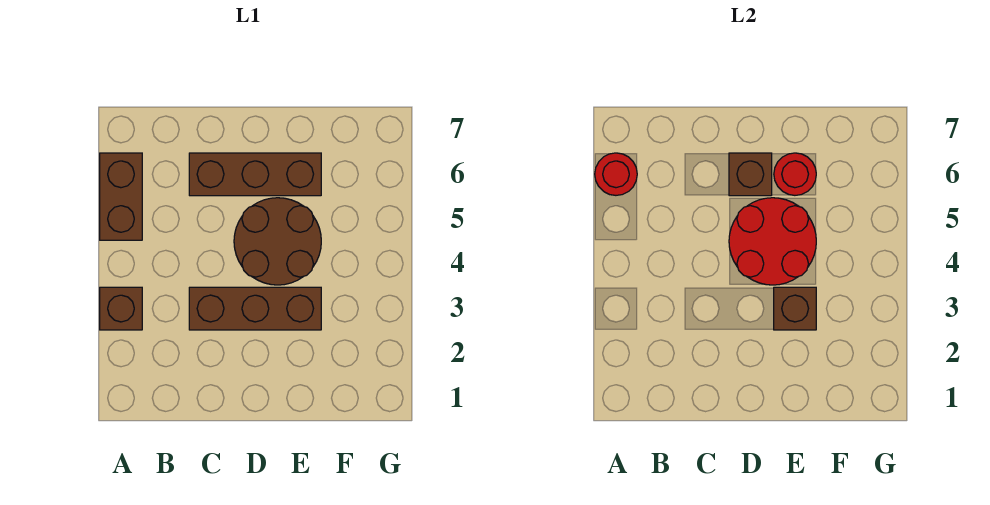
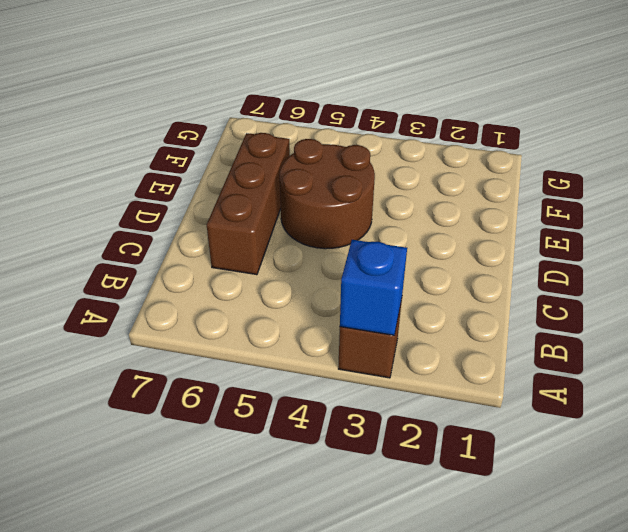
blue 1x1 brick [340,240,407,335] -> none
none -> brown 1x2 brick [100,153,142,240]
none -> brown 1x3 brick [189,287,321,330]

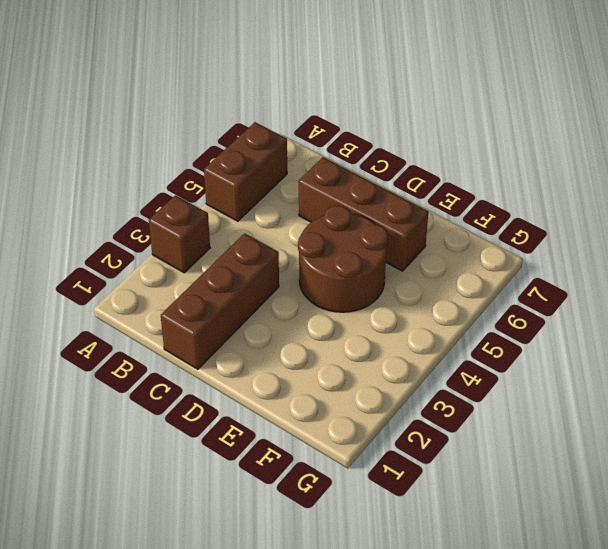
brown 1x3 brick [161,233,279,369] -> brown 1x3 brick turned to [189,287,321,330]
none -> red 1x1 round brick [595,153,637,195]
none -> red 2x2 round brick [729,198,816,285]

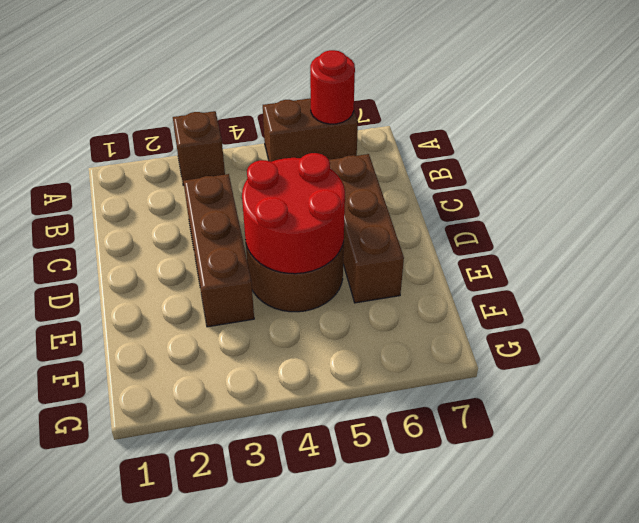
none -> brown 1x1 brick [729,153,772,196]
none -> brown 1x1 brick [774,287,816,330]

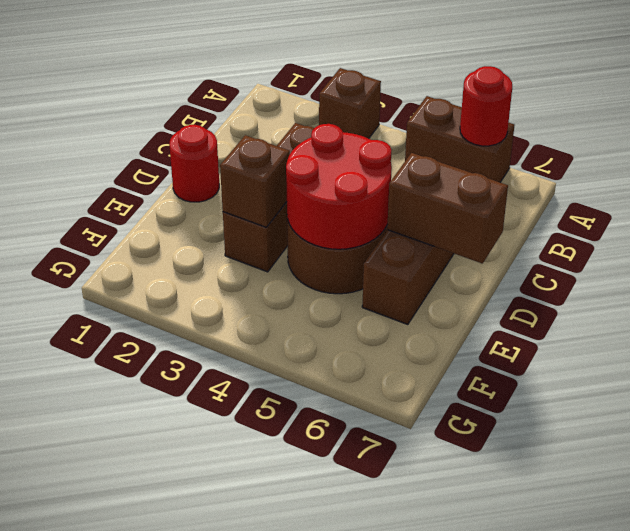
red 1x1 round brick [169,125,219,202] -> red 1x1 round brick moved to [774,153,816,195]
brown 1x2 brick [387,153,508,264] -> brown 1x1 brick [729,153,772,196]

